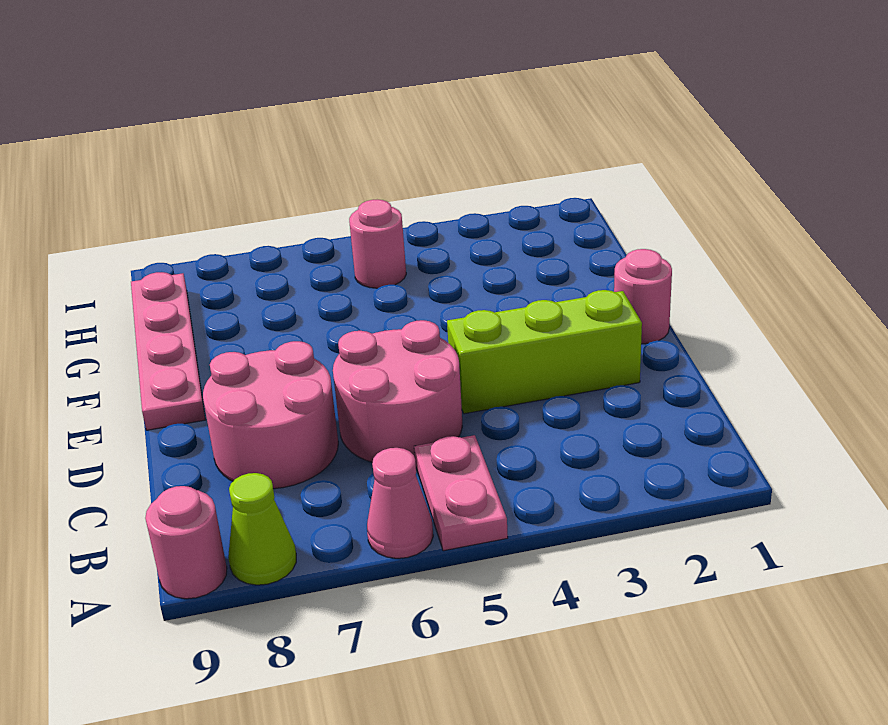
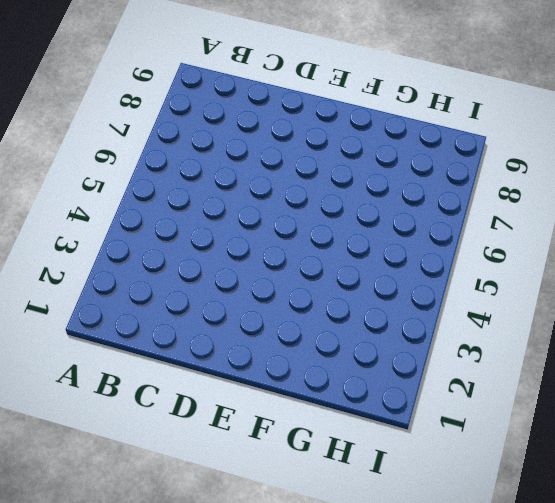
none -> pink 1x2 plate [414,435,508,551]
none -> pink 1x1 cone [367,448,433,558]

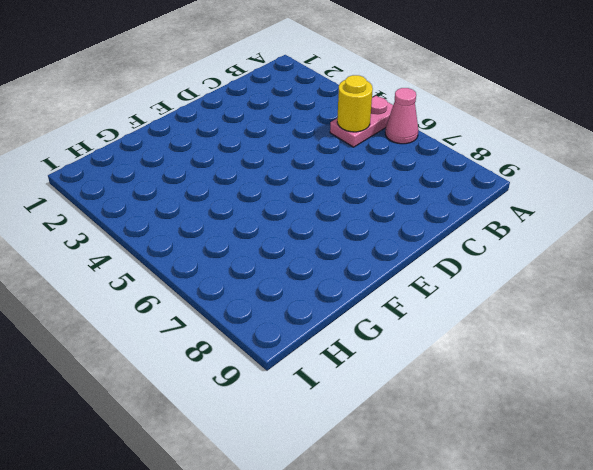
yellow 1x1 round brick [337,75,373,132] -> none
none -> lime 1x1 cone [228,473,296,585]
none -> pink 1x1 round brick [145,486,227,599]

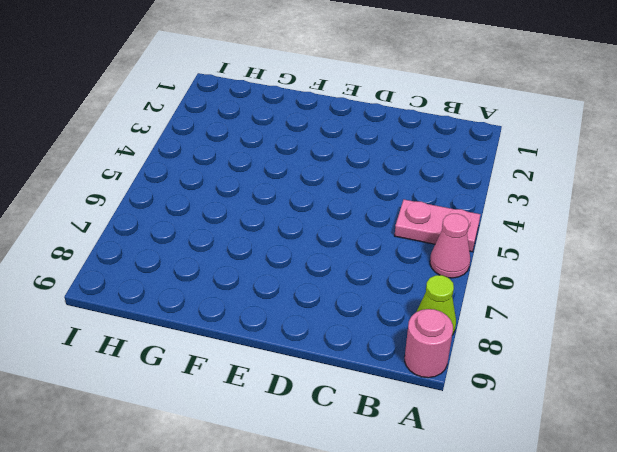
none -> pink 2x2 round brick [333,320,462,462]
none -> pink 2x2 round brick [203,341,338,489]

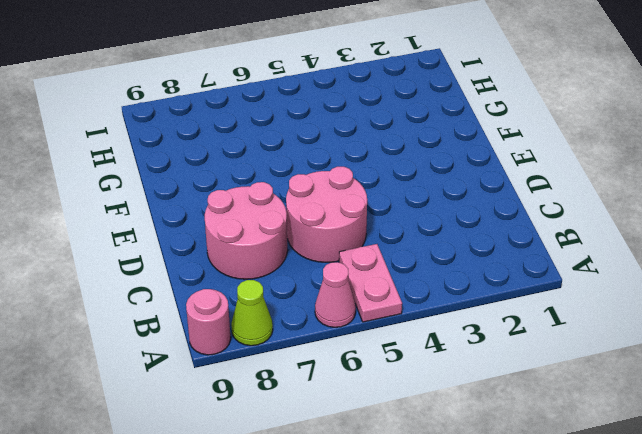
none -> lime 1x3 brick [447,290,642,414]
none -> pink 1x1 round brick [614,249,672,344]

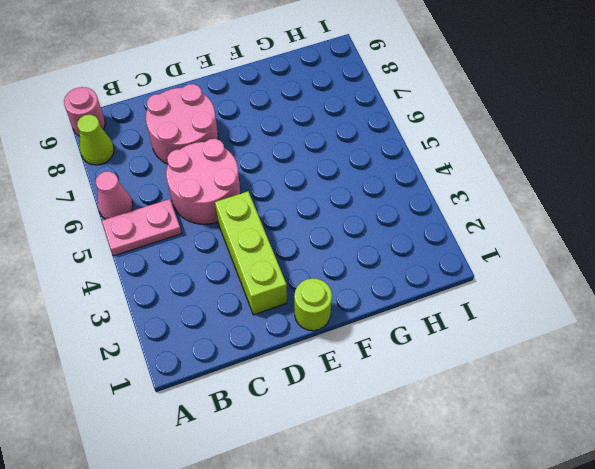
lime 1x1 round brick [294,278,332,331] -> pink 1x1 round brick [614,249,672,344]
none -> pink 1x4 plate [131,272,205,430]
none -> pink 1x1 round brick [349,199,406,288]

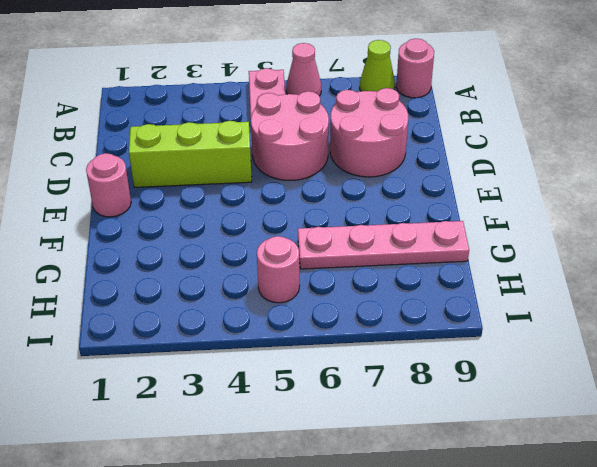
pink 1x4 plate [298,221,469,269] -> pink 1x4 plate turned to [131,272,205,430]

